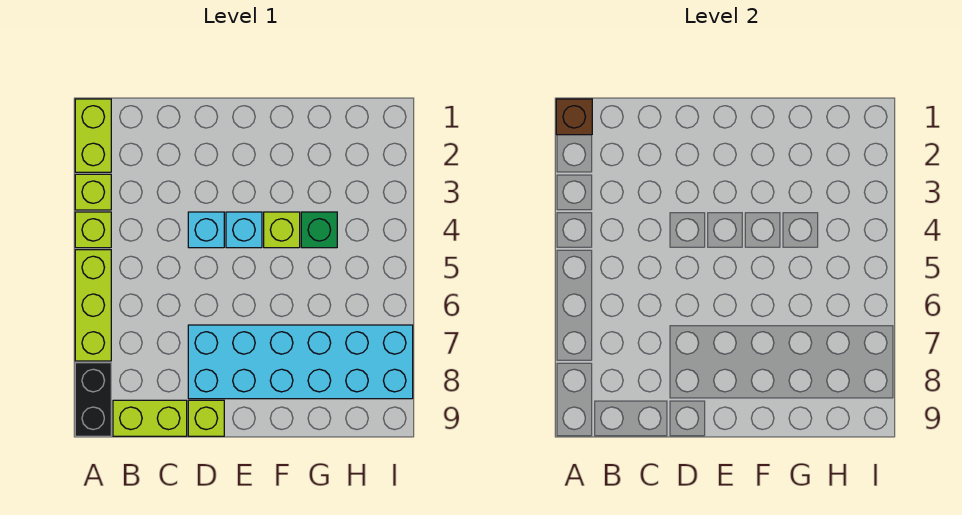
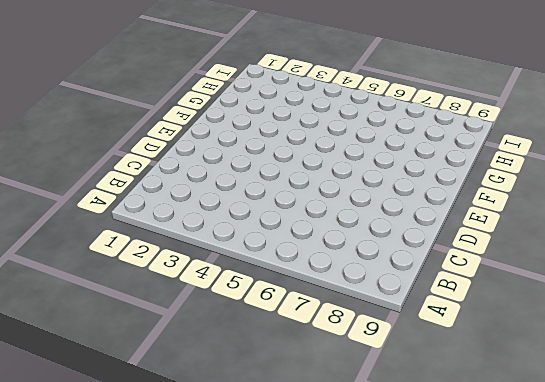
none -> lime 1x2 brick [75,99,111,172]
none -> lime 1x1 brick [75,174,111,210]
none -> lime 1x1 brick [75,212,111,248]

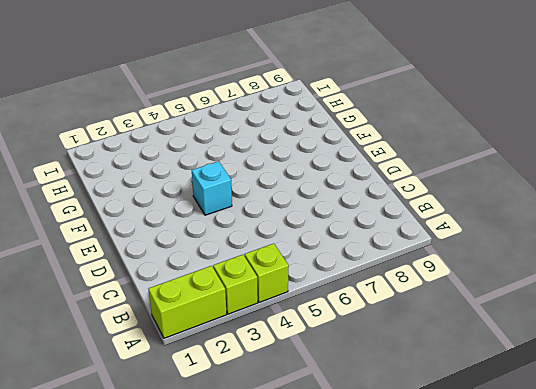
none -> lime 1x3 brick [75,250,111,361]
none -> black 1x2 brick [75,363,111,436]
none -> lime 1x2 brick [113,400,187,436]

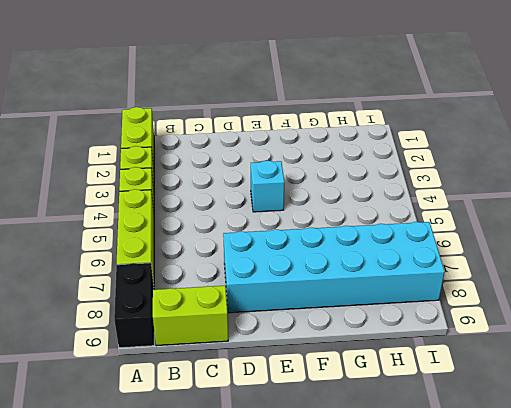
none -> cyan 1x1 brick [188,212,224,248]
none -> lime 1x1 brick [188,400,224,436]
none -> lime 1x1 brick [264,212,300,248]

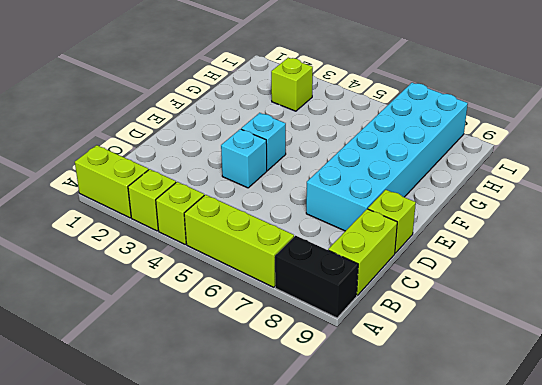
lime 1x1 brick [271,58,313,111] -> lime 1x1 brick moved to [264,212,300,248]
none -> green 1x1 brick [301,212,337,248]
none -> brown 1x1 brick [556,99,592,135]

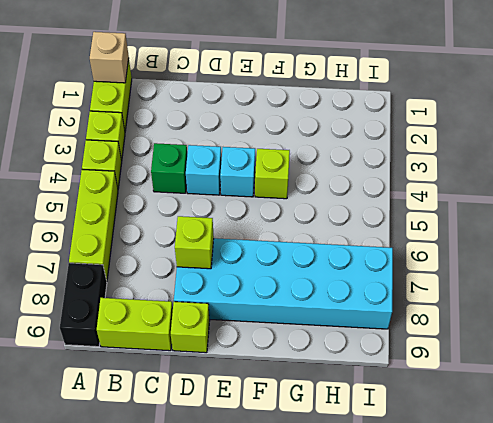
tan 1x1 brick [90,32,129,83] -> brown 1x1 brick [556,99,592,135]
green 1x1 brick [151,143,187,193] -> green 1x1 brick moved to [301,212,337,248]
lime 1x1 brick [175,216,214,269] -> none

